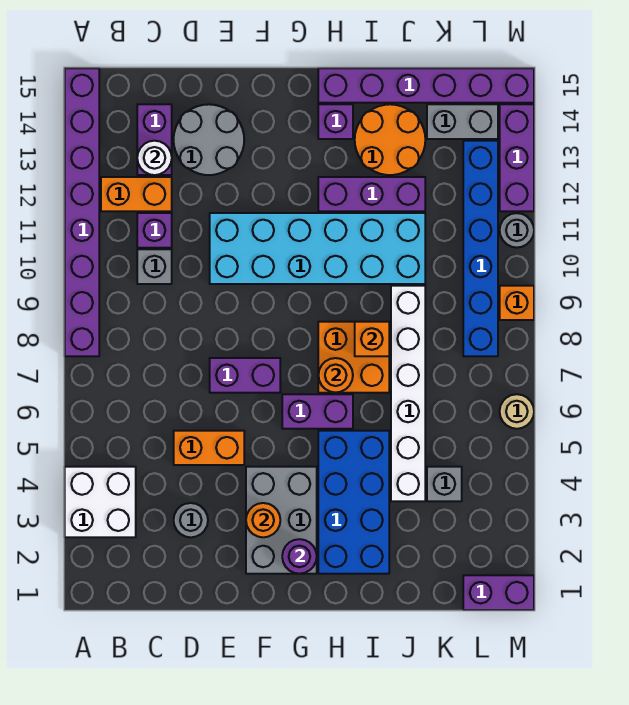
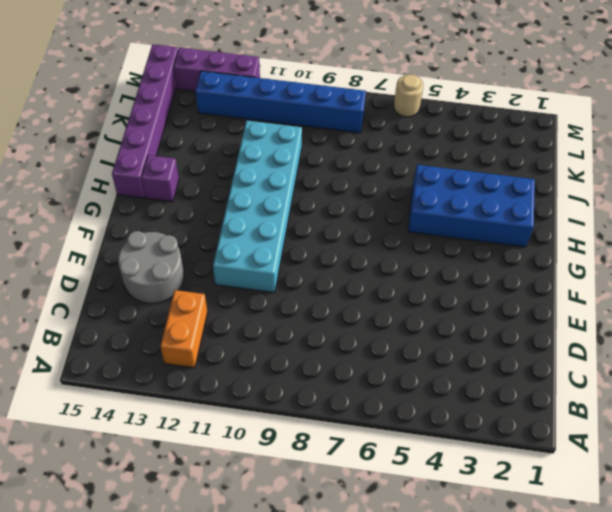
none -> white 2x2 brick [65,467,136,537]
none -> purple 1x8 brick [65,68,99,356]
none -> grey 1x1 brick [137,249,172,284]
none -> purple 1x1 brick [137,213,172,248]

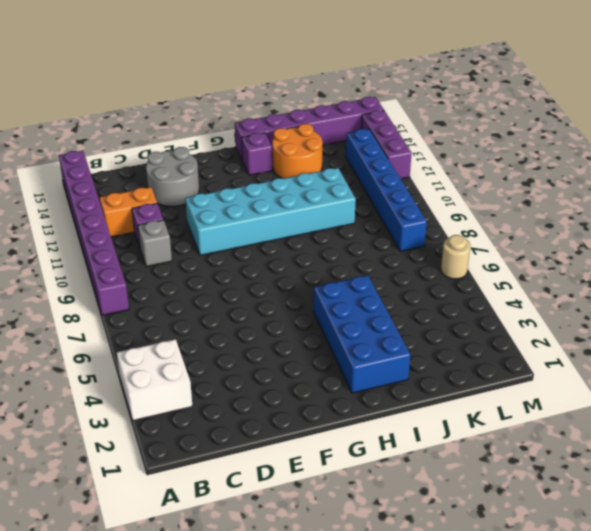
none -> purple 1x2 brick [137,104,172,175]
none -> grey 1x1 round brick [174,503,208,537]
none -> orange 1x2 brick [174,431,244,465]
none -> purple 1x2 brick [210,358,280,393]

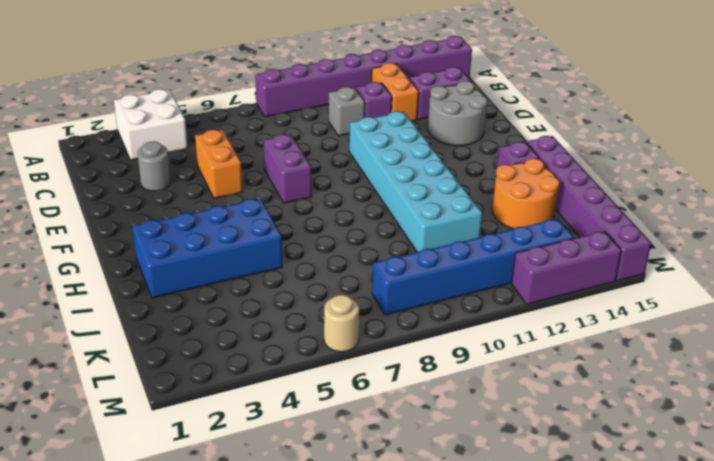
none -> grey 2x3 brick [246,467,317,574]
none -> purple 1x2 brick [282,394,353,429]
none -> orange 2x2 brick [318,322,389,393]
none -> purple 1x3 brick [318,177,425,211]

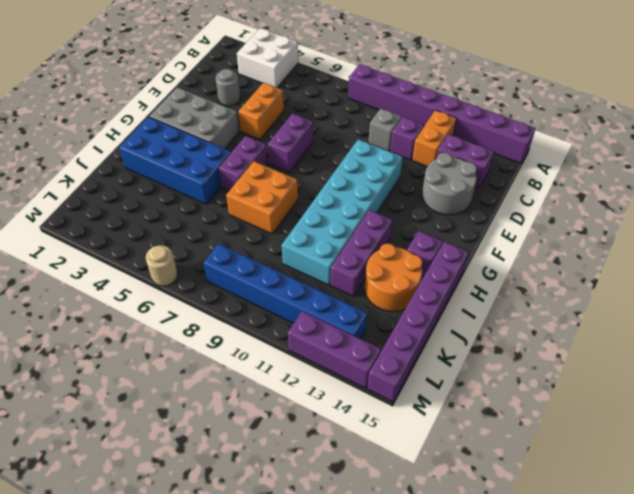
none -> white 1x6 brick [391,286,425,501]
none -> grey 1x1 brick [427,467,462,501]
none -> grey 1x2 brick [427,104,498,139]
none -> purple 1x2 brick [463,575,534,610]

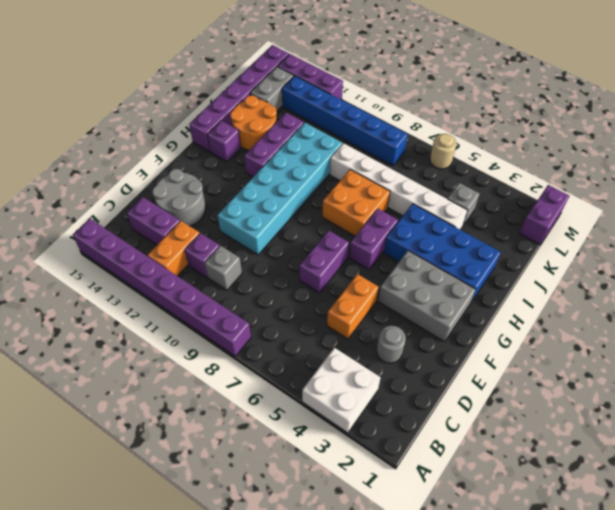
none -> orange 1x1 brick [500,286,534,320]
none -> grey 1x1 round brick [500,213,534,248]
none -> white 1x1 round brick [137,141,172,175]
none -> orange 1x1 round brick [246,503,280,537]

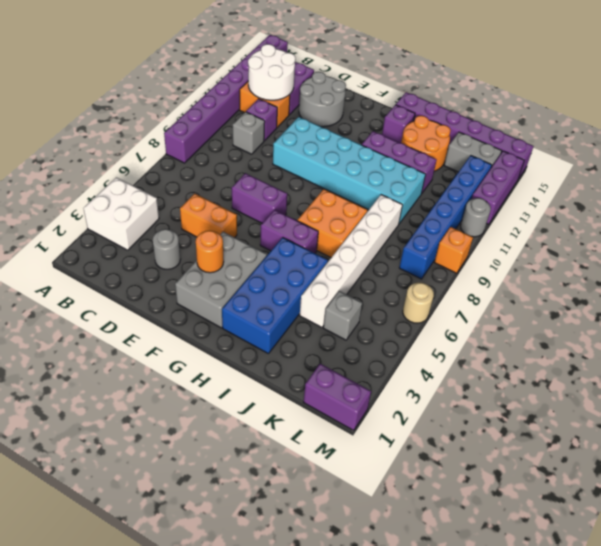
white 2x2 round brick [248,44,295,100] -> white 1x1 round brick [137,141,172,175]
none -> purple 1x1 round brick [282,539,317,574]
none -> orange 1x1 round brick [318,358,353,393]
none -> orange 1x1 brick [355,322,389,356]

